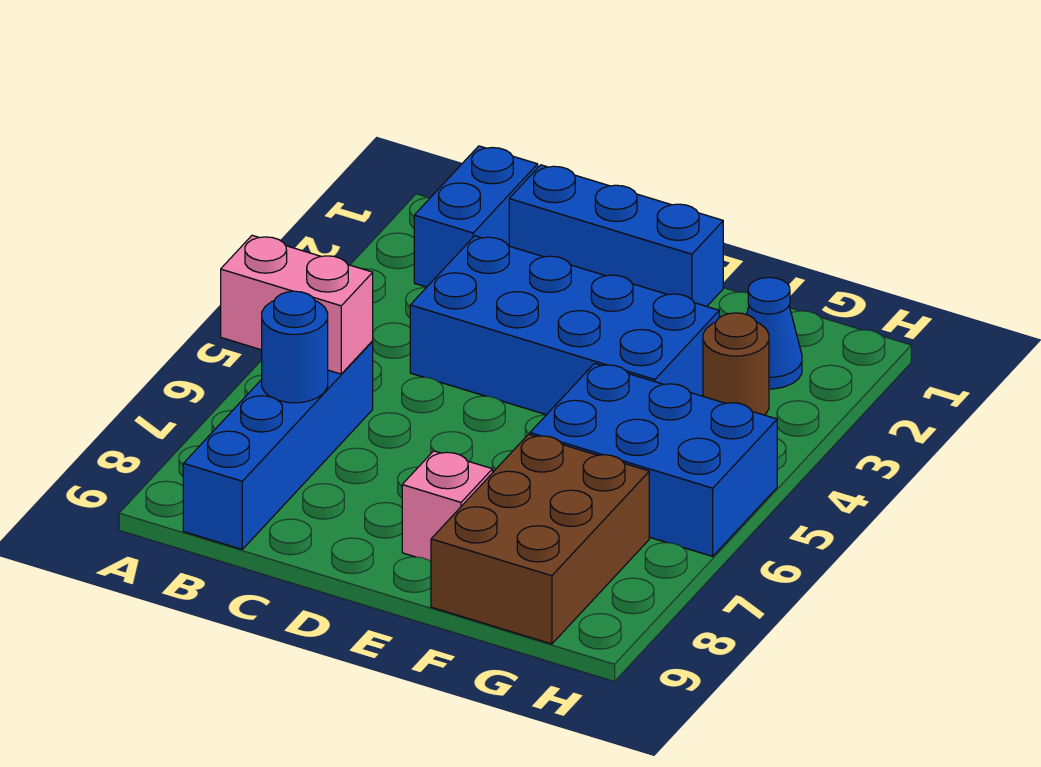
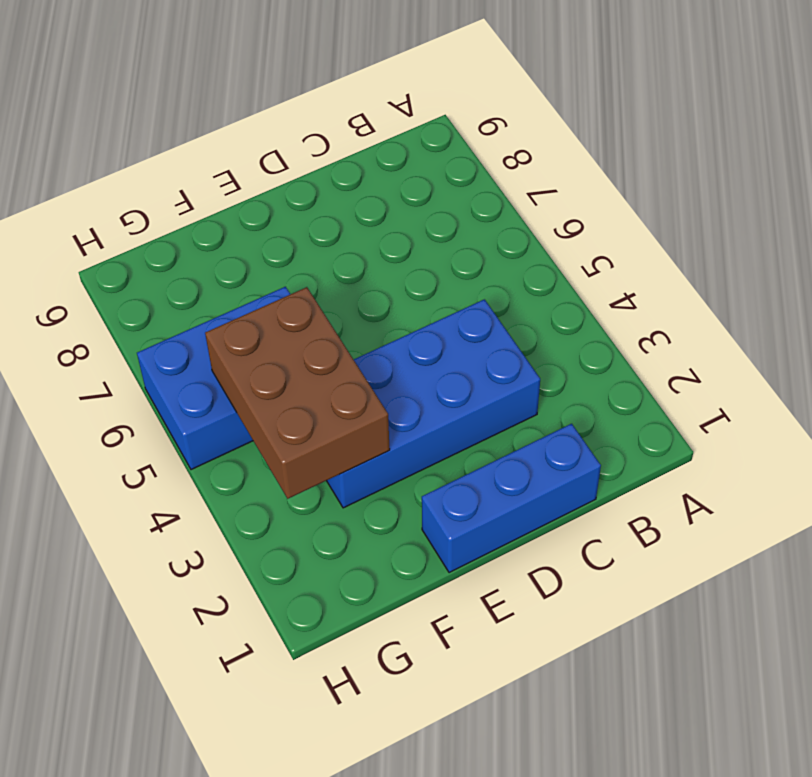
brown 2x3 brick [205,287,390,499] -> brown 2x3 brick moved to [431,434,649,644]
none -> blue 1x2 brick [414,146,538,287]
none -> blue 1x4 brick [183,341,373,549]

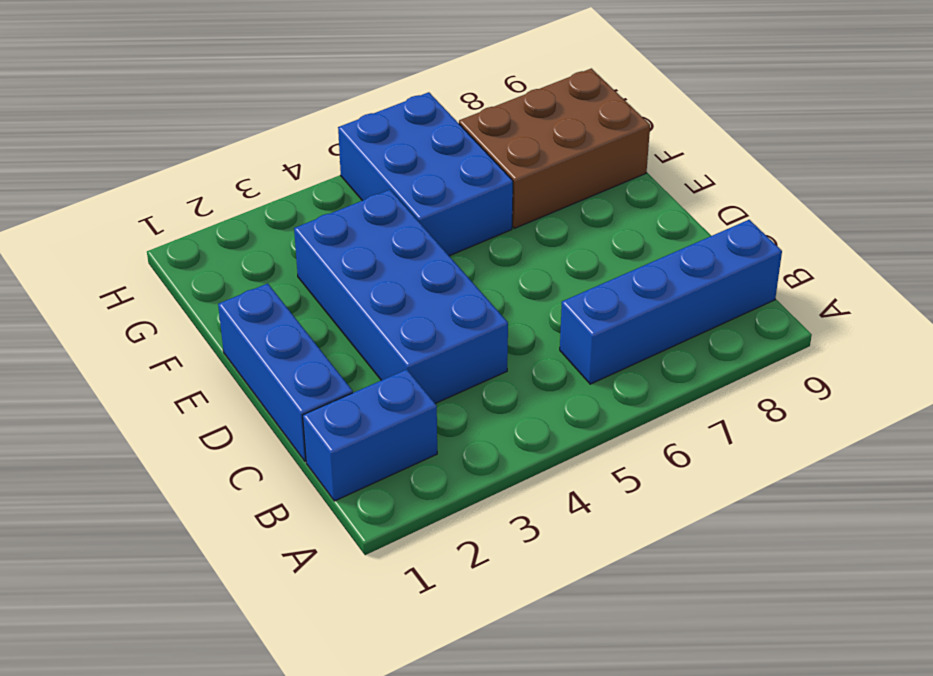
none -> pink 1x1 brick [402,451,493,561]
none -> blue 1x1 cone [747,277,802,389]

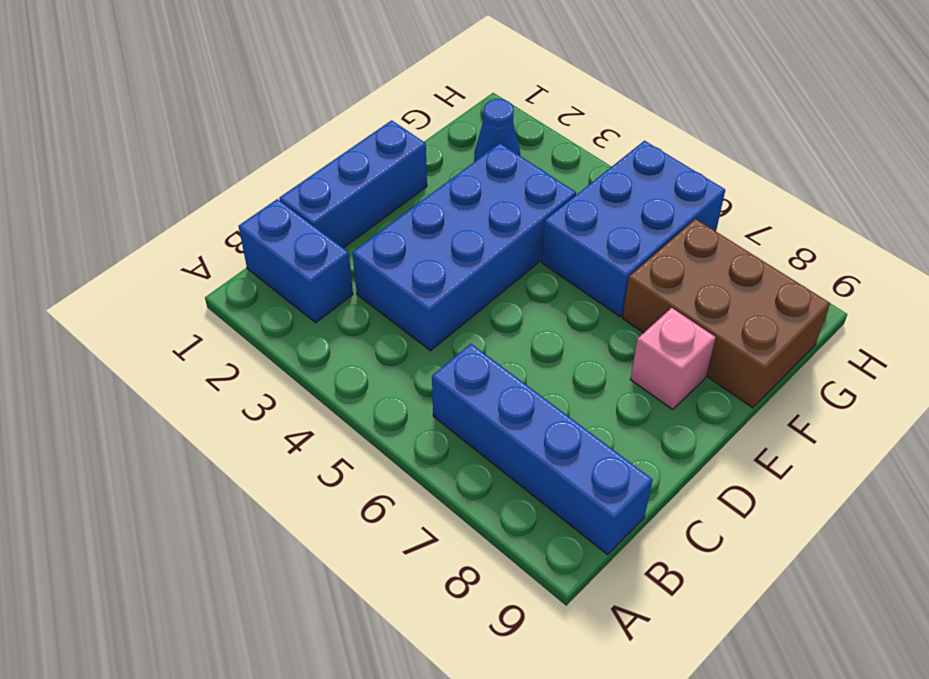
none -> brown 1x1 round brick [703,313,769,415]
none -> pink 1x2 brick [221,235,373,374]

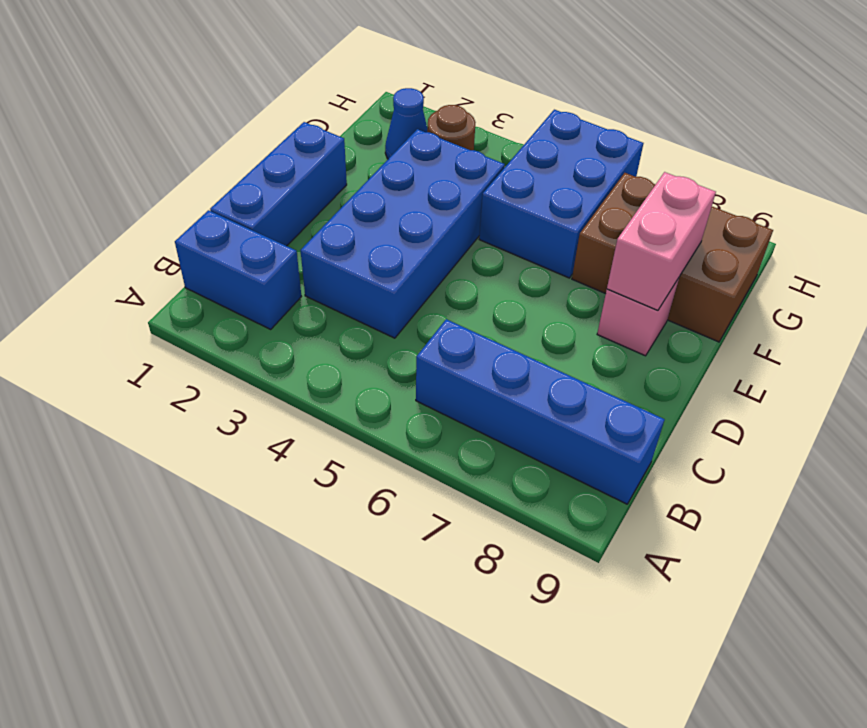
pink 1x2 brick [607,172,716,310] -> pink 1x2 brick moved to [221,235,373,374]
none -> blue 1x1 round brick [262,291,328,403]

